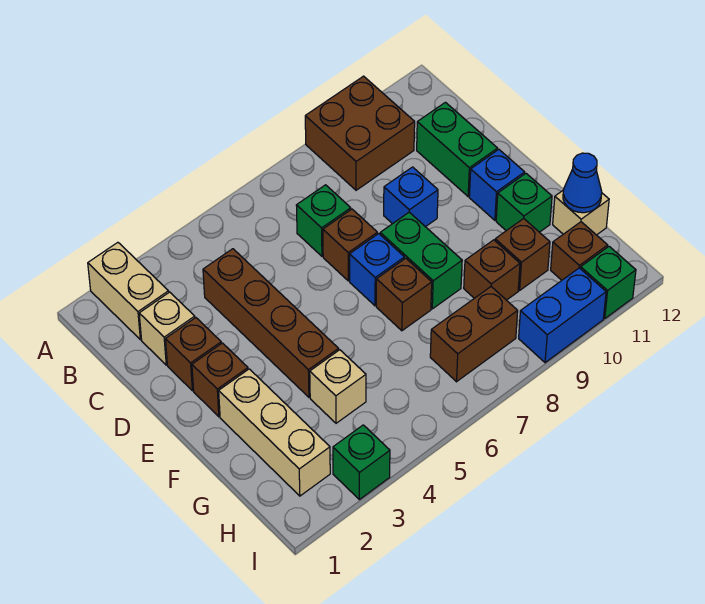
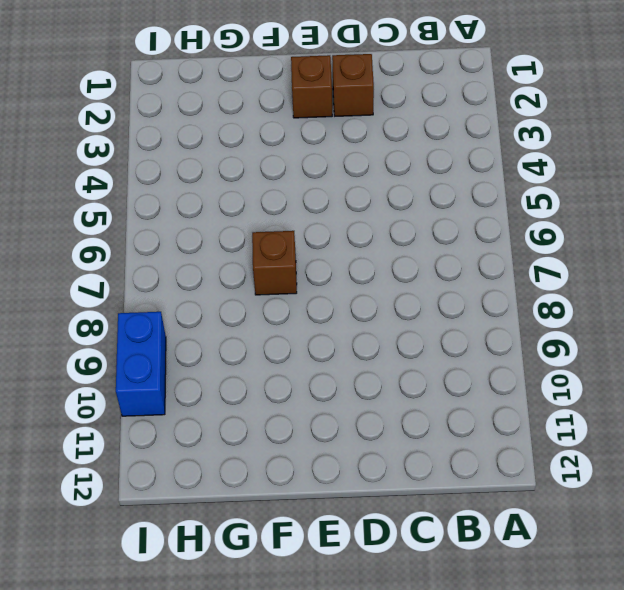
none -> tan 1x2 brick [88,242,169,340]
none -> brown 2x2 brick [305,76,415,190]
none -> tan 1x1 brick [139,292,195,365]

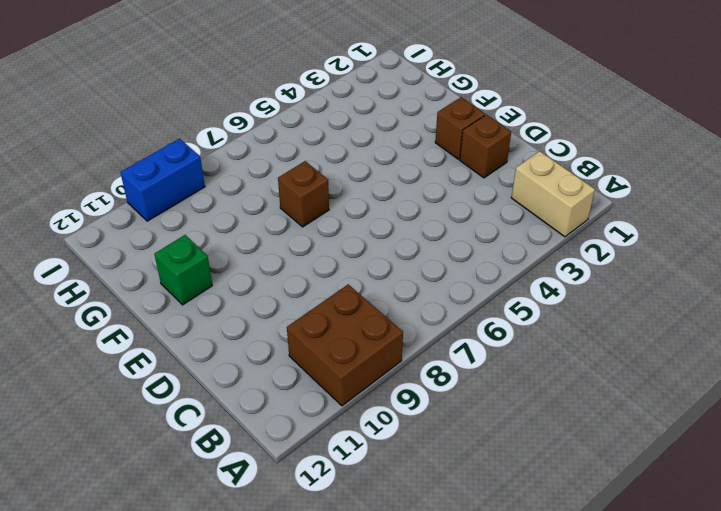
none -> tan 1x1 brick [139,292,195,365]
none -> brown 1x4 brick [203,249,339,397]
none -> green 1x1 brick [296,185,351,256]

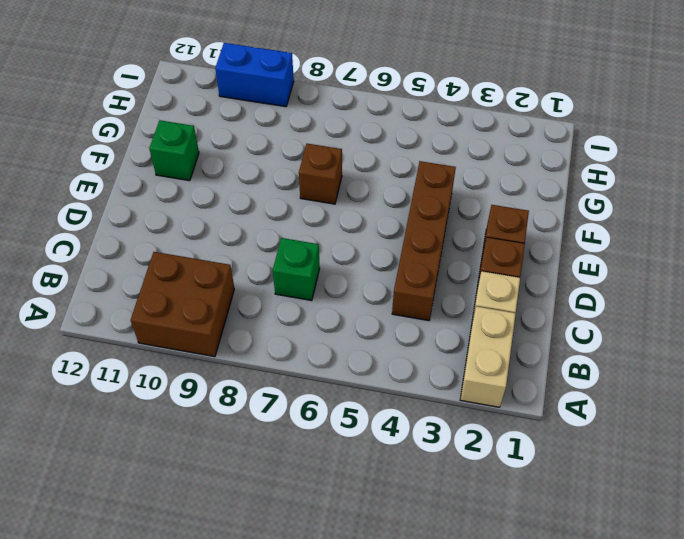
none -> green 1x2 brick [417,102,498,197]
none -> brown 1x1 brick [323,209,377,281]
none -> blue 1x1 brick [384,167,438,227]

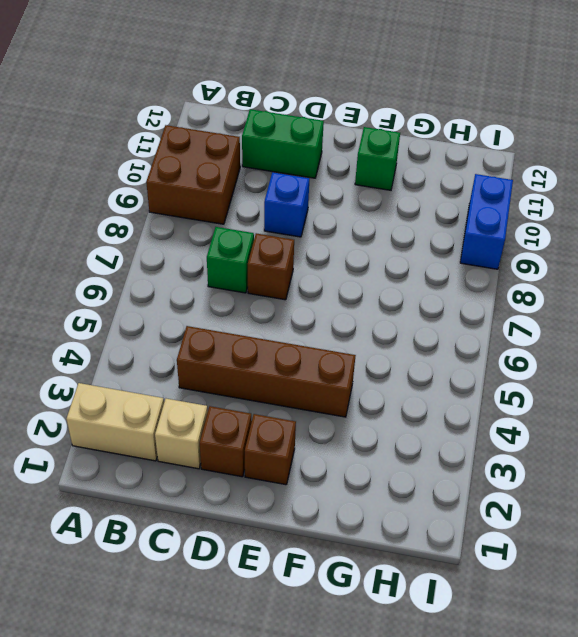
none -> blue 1x1 brick [350,234,404,306]
none -> green 1x2 brick [380,212,462,309]
none -> blue 1x1 brick [469,150,525,220]

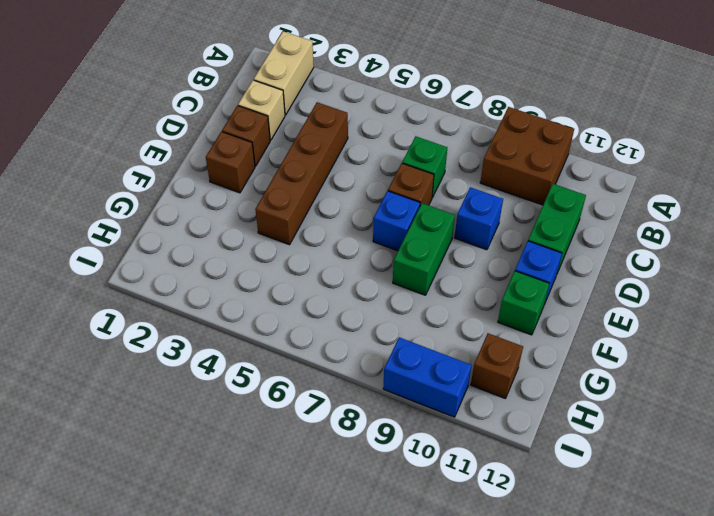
none -> tan 1x3 brick [219,369,330,496]
none -> brown 1x1 brick [376,258,432,331]
none -> tan 1x1 brick [310,350,366,423]

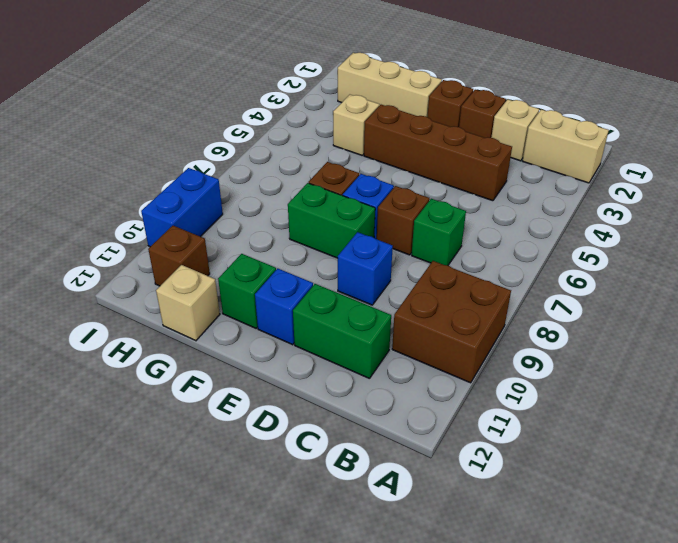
none -> brown 1x1 brick [464,240,520,300]
none -> brown 1x1 brick [495,219,550,290]
none -> brown 1x2 brick [430,287,518,382]

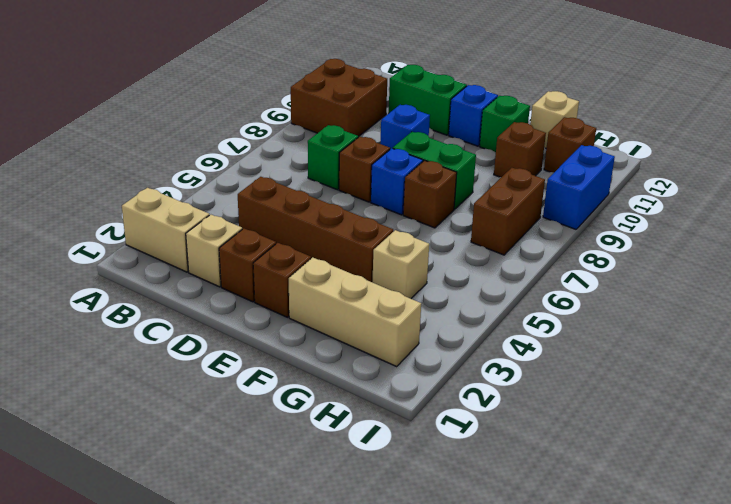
none -> brown 1x1 brick [464,240,520,300]
none -> green 1x1 brick [333,425,390,499]
none -> green 1x1 brick [581,247,636,318]

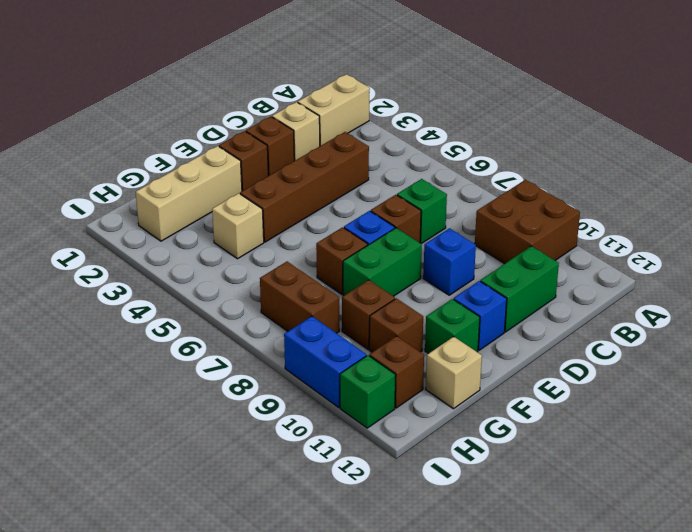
none -> green 1x1 brick [333,425,390,499]
none -> blue 1x1 cone [563,153,602,213]

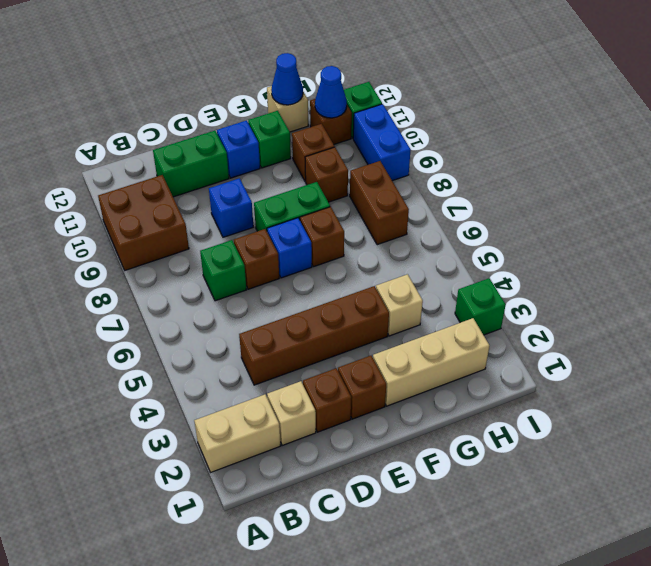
blue 1x1 cone [315,66,347,118] -> none

